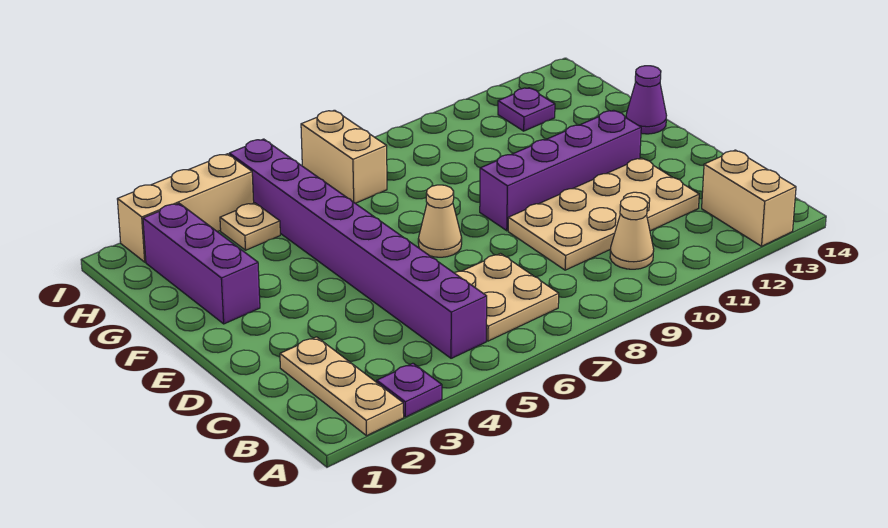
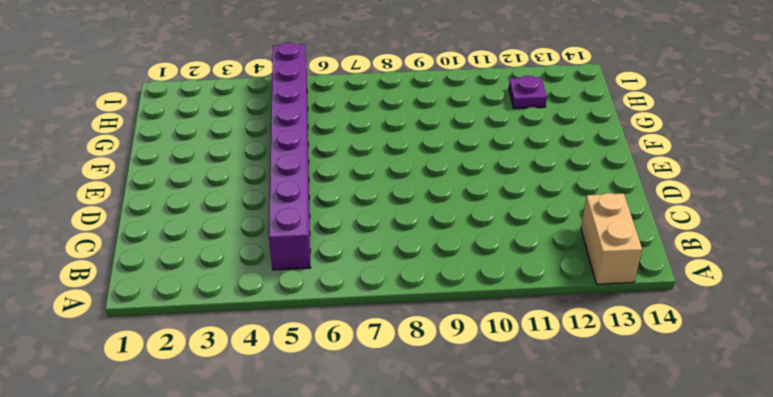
none -> tan 1x3 plate [280,337,404,436]
none -> purple 1x1 plate [377,363,442,417]
none -> tan 2x2 plate [454,254,559,341]

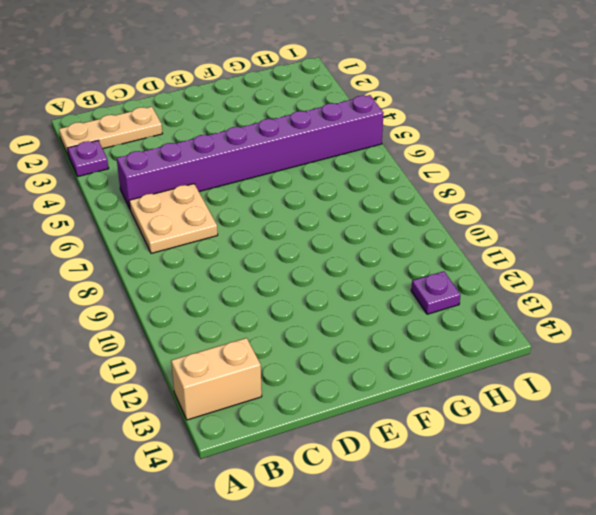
none -> tan 1x1 cone [610,197,654,269]
none -> tan 2x4 plate [508,158,699,270]
none -> tan 1x1 cone [418,185,462,257]

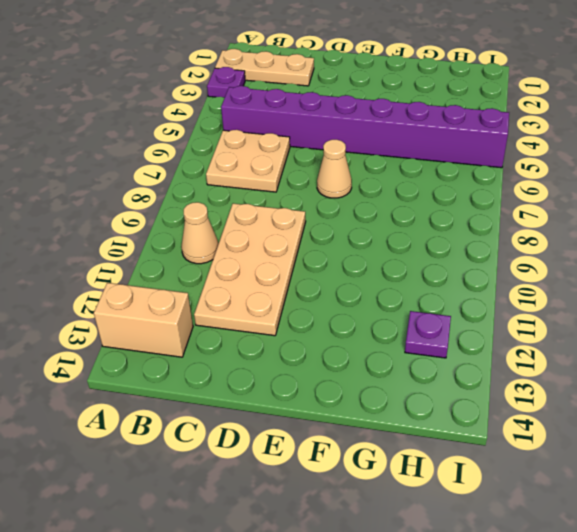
none -> purple 1x4 brick [480,110,641,231]
none -> purple 1x3 brick [143,203,260,324]
none -> purple 1x1 cone [626,66,667,134]

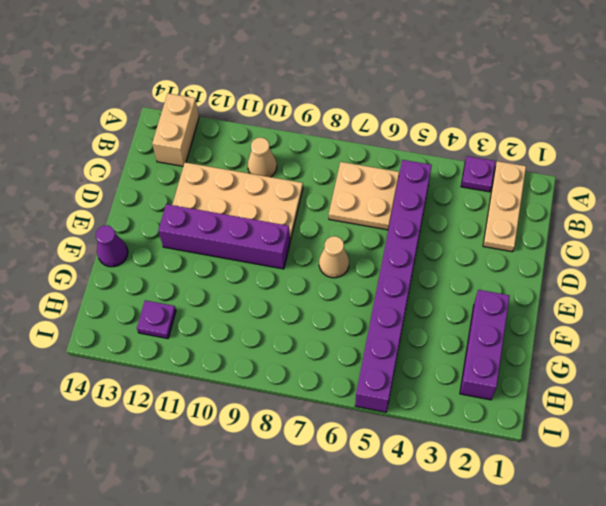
none -> tan 1x1 plate [220,203,280,250]
none -> tan 1x2 brick [301,110,387,203]
none -> tan 1x3 brick [117,154,254,262]

